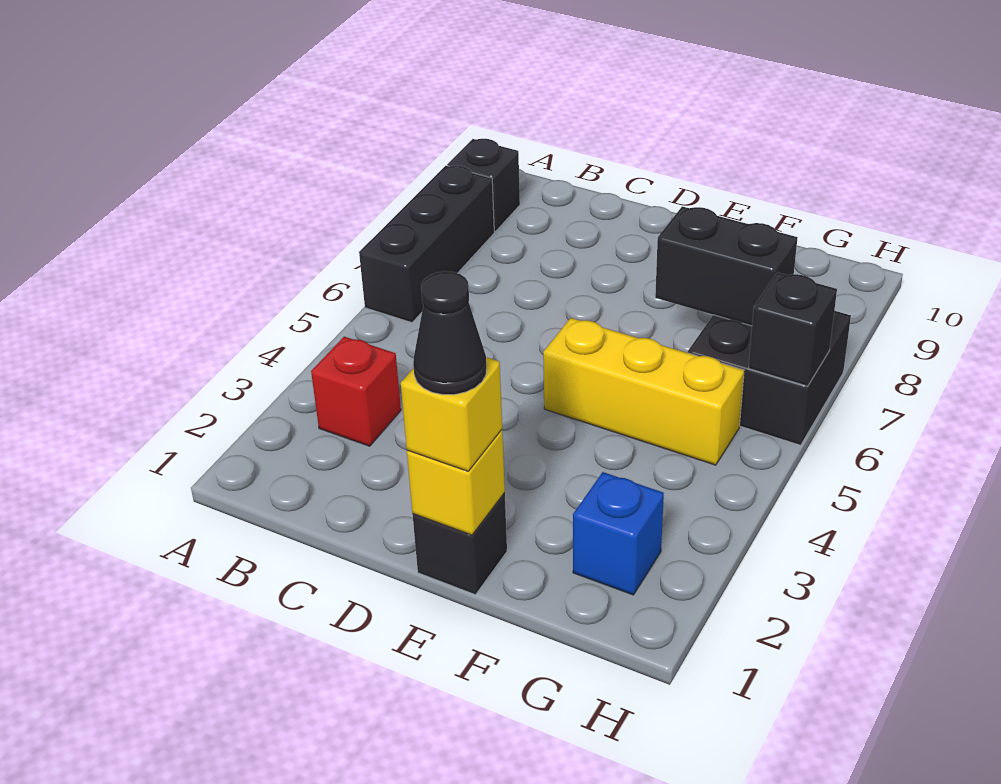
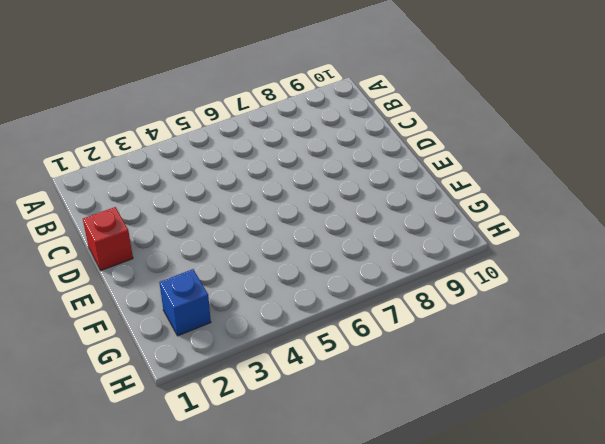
red 1x1 brick [83,207,133,270] -> red 1x1 brick moved to [311,337,401,446]
none -> black 1x3 brick [359,166,494,323]
none -> black 1x1 brick [447,139,520,232]
none -> black 1x1 brick [413,493,507,595]

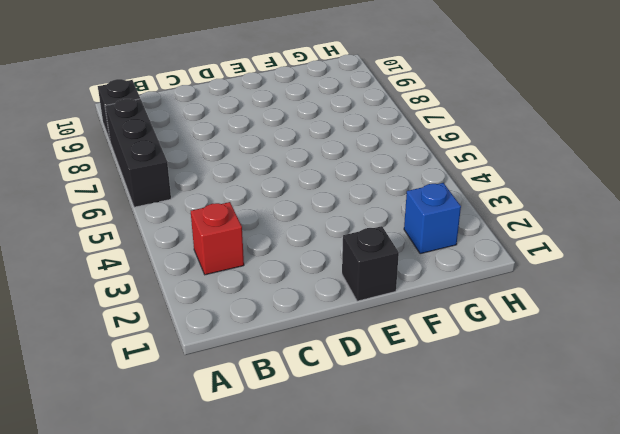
none -> yellow 1x3 brick [543,318,744,465]
none -> black 2x2 brick [688,311,851,445]
none -> yellow 1x1 brick [407,430,505,535]

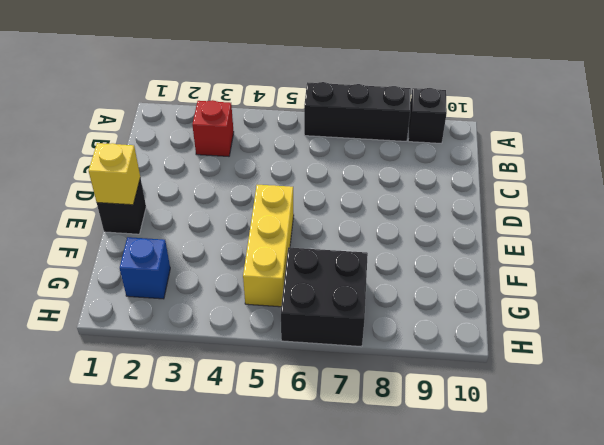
none -> black 1x2 brick [655,206,798,326]
none -> black 1x1 brick [748,272,837,386]
none -> yellow 1x1 brick [401,357,502,471]

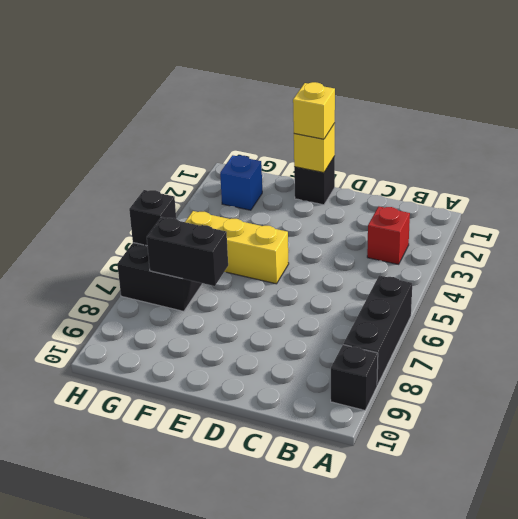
none -> black 1x1 cone [413,271,486,395]

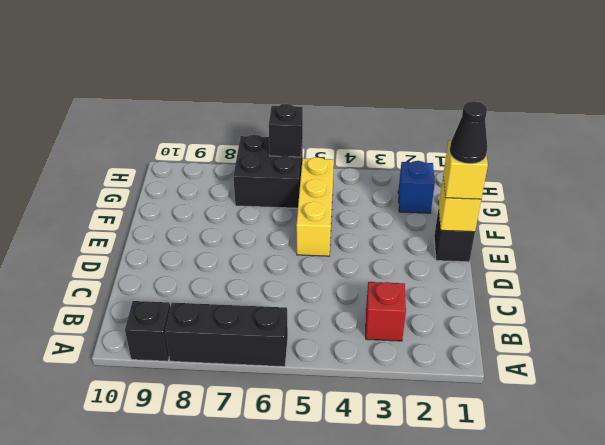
none -> black 1x2 brick [655,206,798,326]

